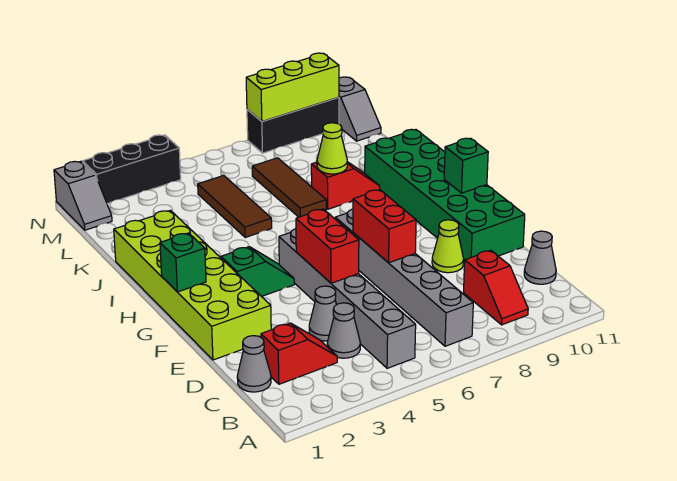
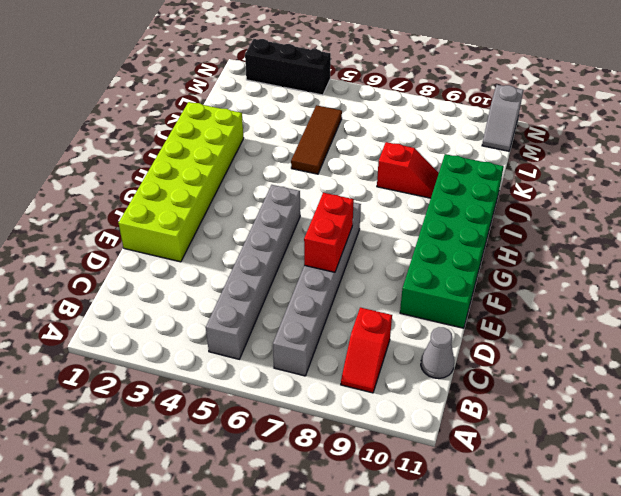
none -> grey 1x1 cone [237,336,271,392]
none -> red 1x2 slope [261,323,337,384]
none -> grey 1x1 cone [327,303,360,358]

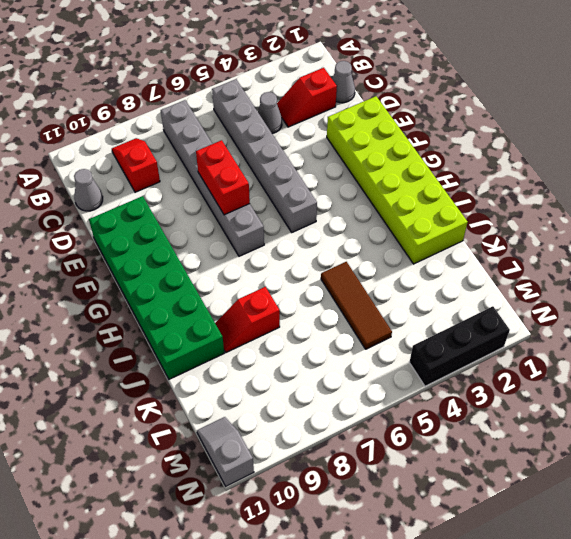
none -> grey 1x1 cone [309,286,336,341]
none -> lime 1x1 cone [432,220,464,273]
none -> green 1x2 slope [221,247,294,297]

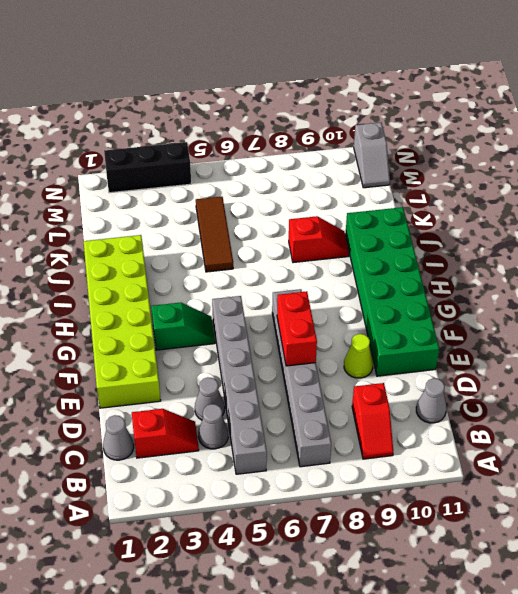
none -> brown 1x3 tile [252,158,326,217]
none -> grey 1x2 slope [54,161,112,230]
none -> black 1x3 brick [247,97,339,153]

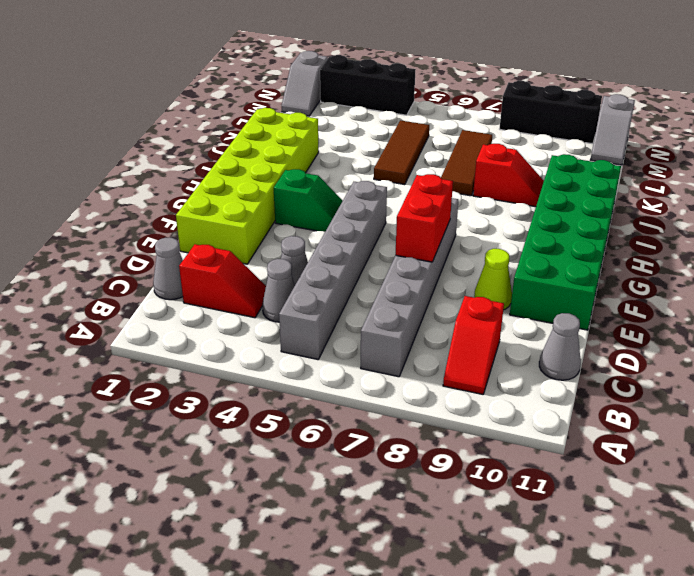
none -> red 1x2 brick [296,209,359,283]
none -> green 1x1 brick [160,233,206,292]
none -> green 1x1 brick [444,138,488,193]

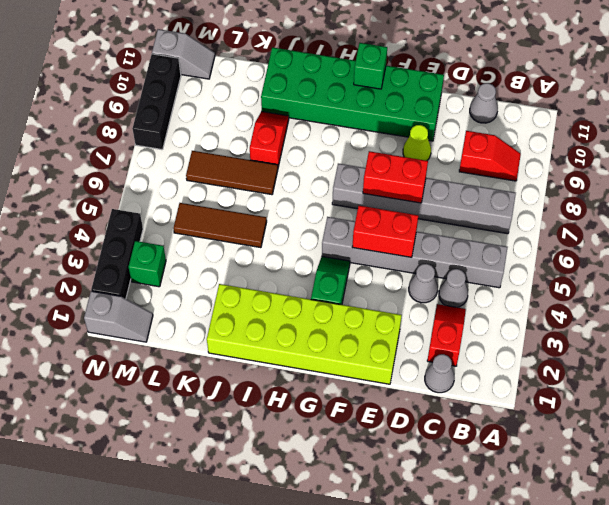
green 1x1 brick [129,241,166,287] -> green 1x1 brick moved to [160,233,206,292]
none -> lime 1x1 cone [317,123,347,174]
none -> lime 1x3 brick [246,53,339,121]

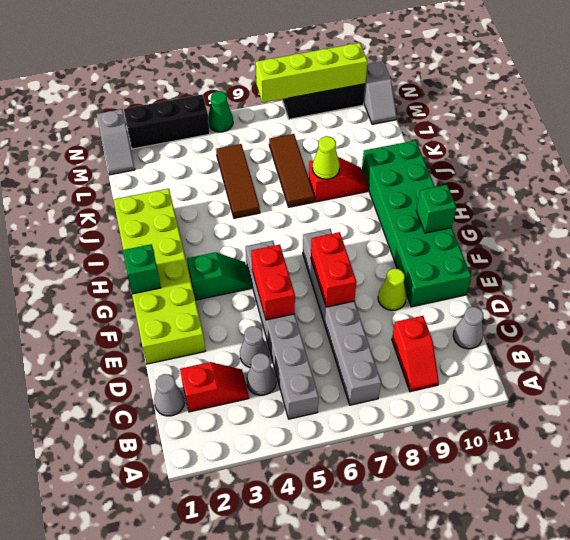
green 1x1 cone [208,91,233,132] -> none
lime 1x4 brick [256,43,367,103] -> lime 1x3 brick [246,53,339,121]

